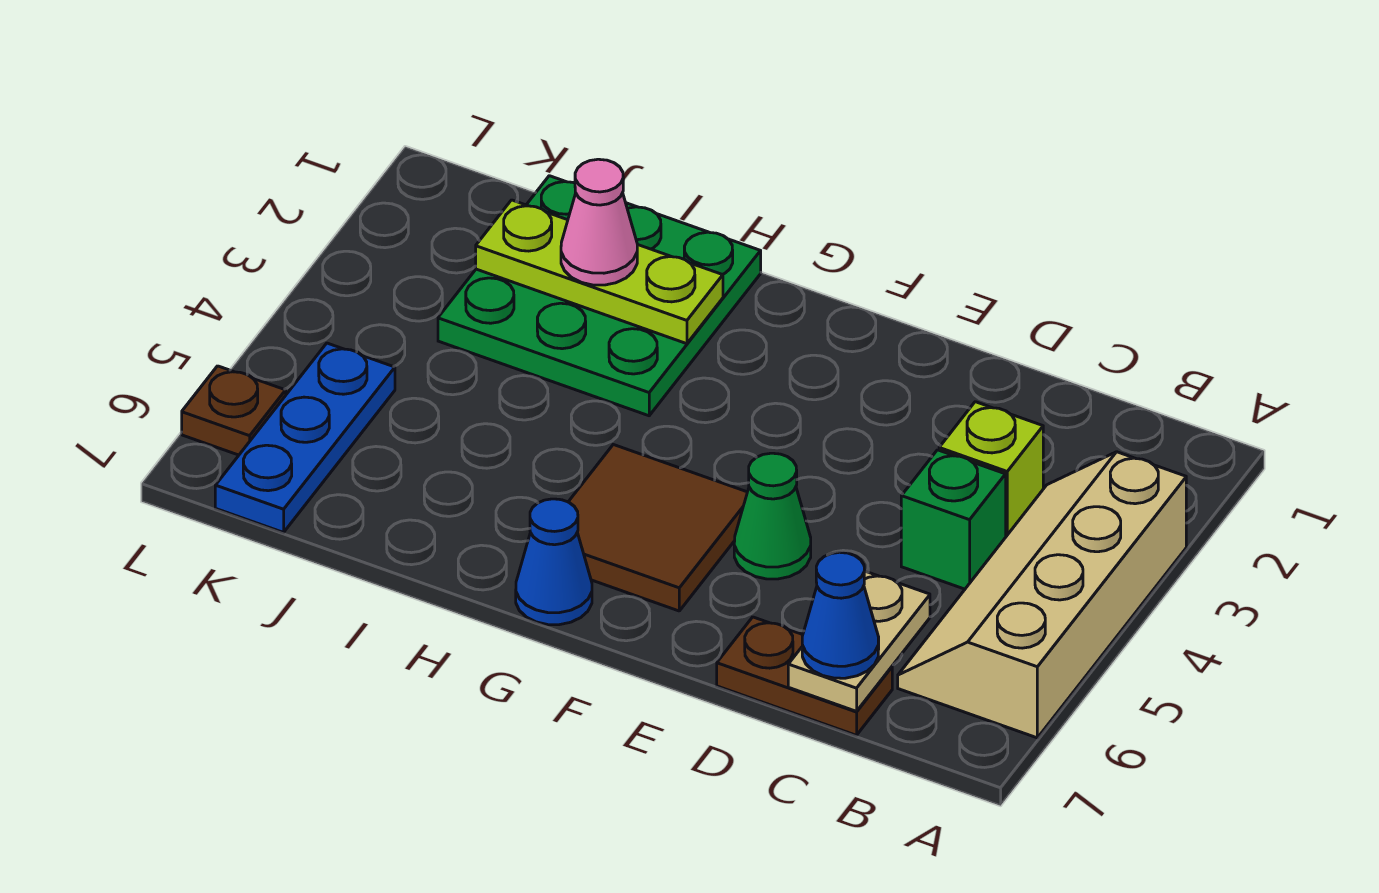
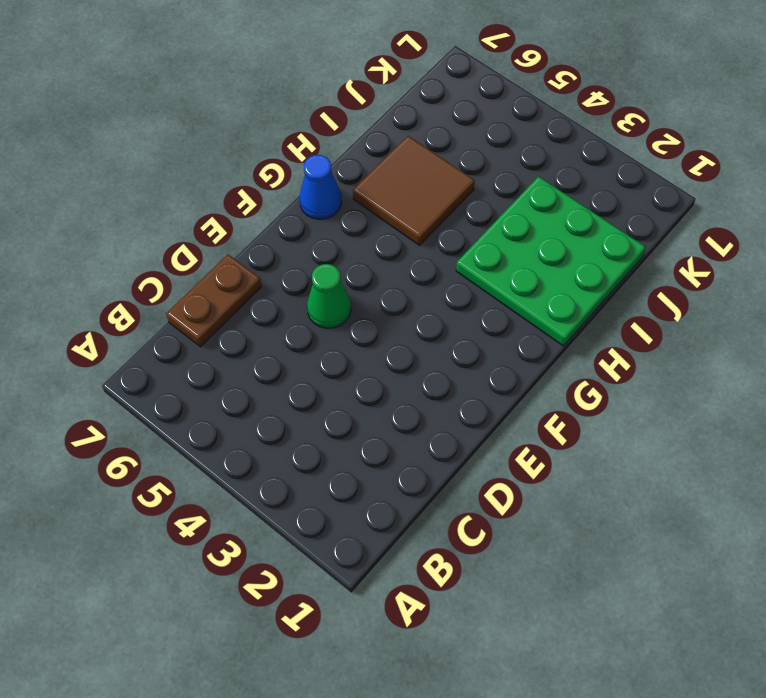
brown 2x2 tile [353,136,475,245] -> brown 2x2 tile moved to [569,445,747,611]
none -> tan 2x4 slope [898,452,1186,738]
none -> lime 1x1 brick [939,402,1043,536]
none -> green 1x1 brick [901,450,1006,589]

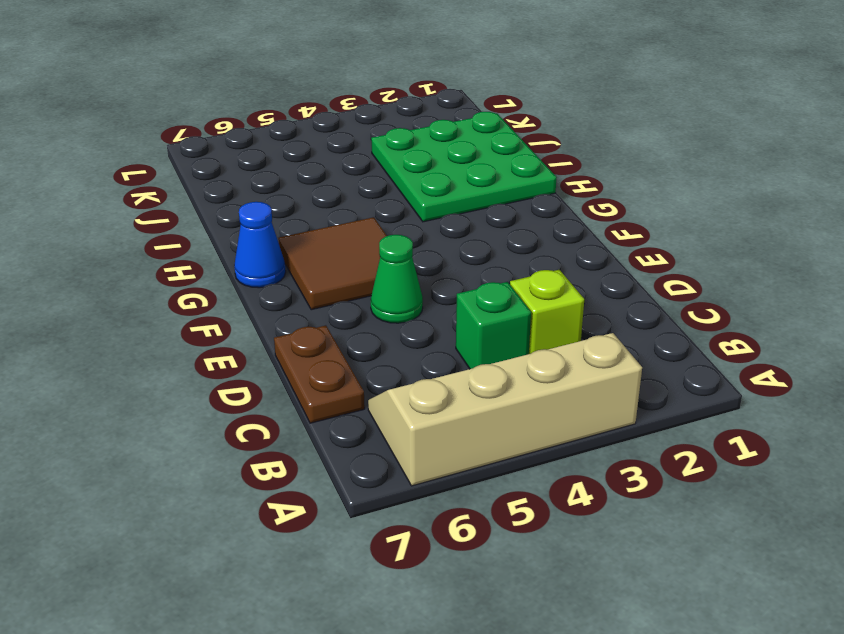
none -> blue 1x3 plate [215,343,395,532]
none -> brown 1x1 plate [182,366,286,455]
none -> tan 1x2 plate [788,571,930,711]

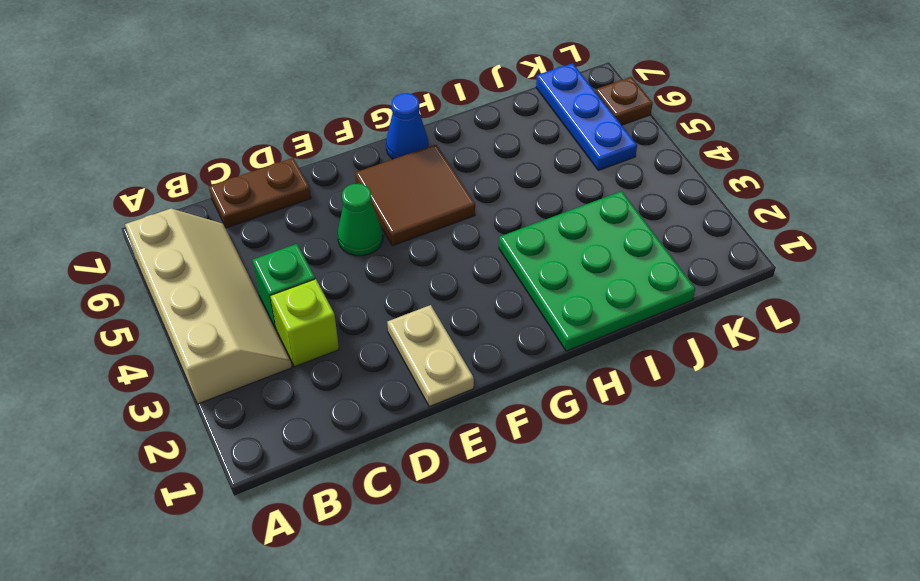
tan 1x2 plate [387,305,474,407] -> tan 1x2 plate moved to [788,571,930,711]
none -> lime 1x3 plate [476,200,723,344]
none -> blue 1x1 cone [802,552,879,678]
none -> pink 1x1 cone [561,159,637,285]

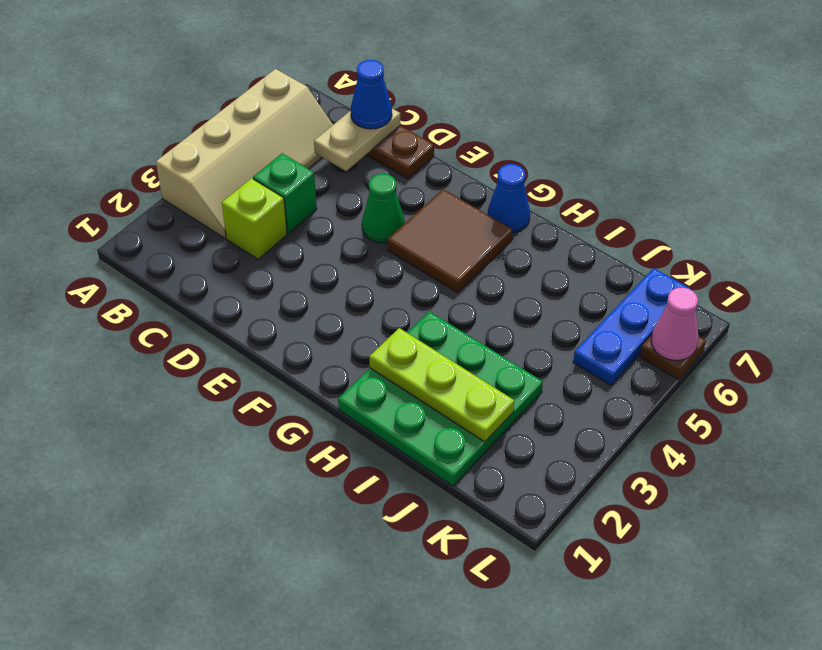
pink 1x1 cone [651,288,699,361] -> pink 1x1 cone moved to [561,159,637,285]

